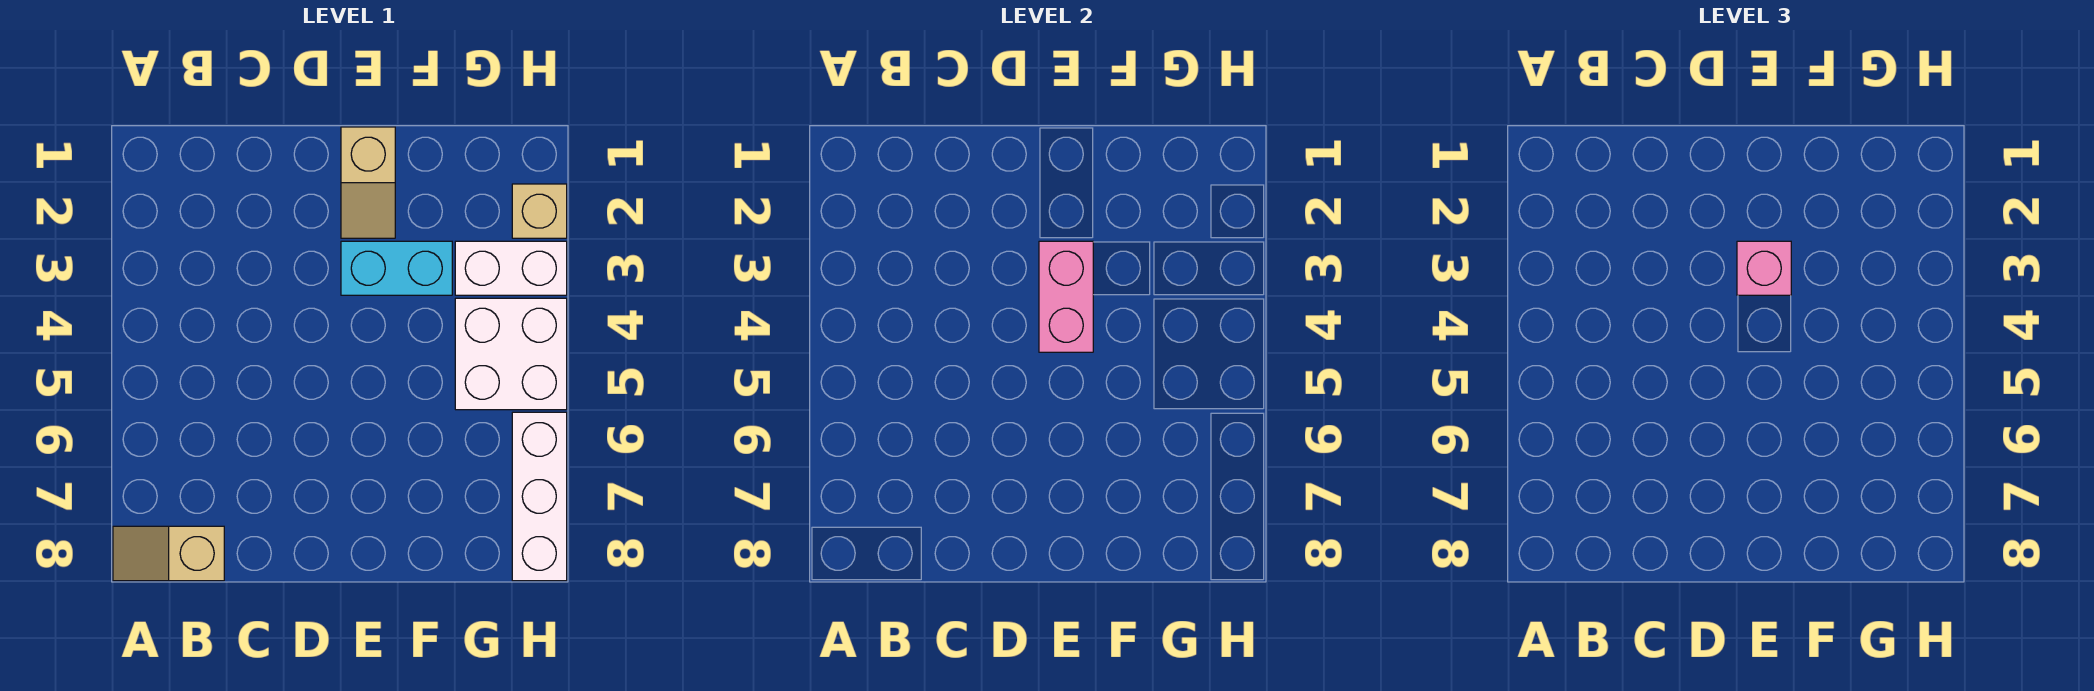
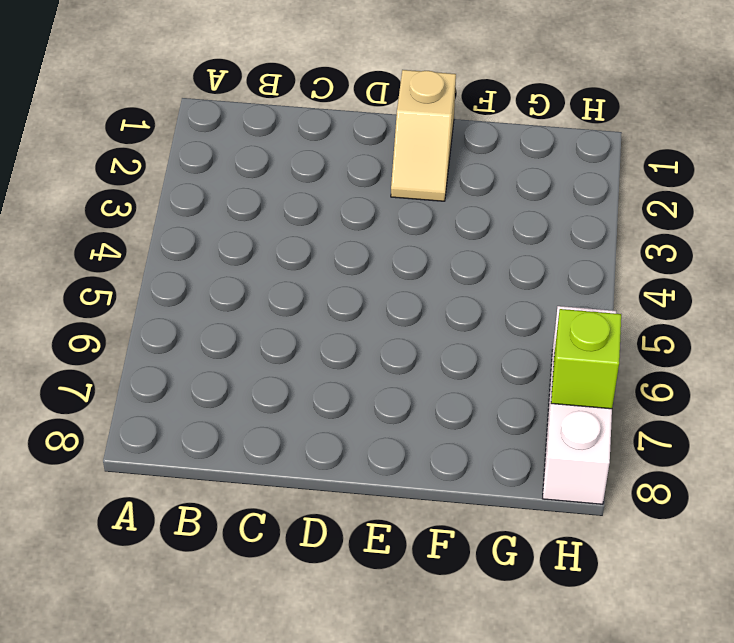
lime 1x1 brick [551,309,621,409] -> none
none -> tan 1x2 slope [113,526,224,581]
none -> cyan 1x2 brick [341,241,452,295]

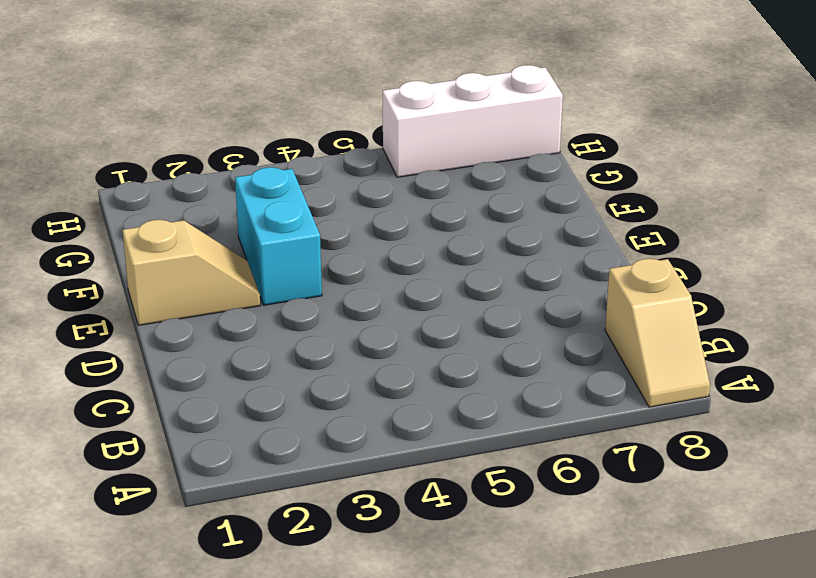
none -> white 1x2 brick [455,241,567,295]
none -> white 2x2 brick [455,298,567,410]

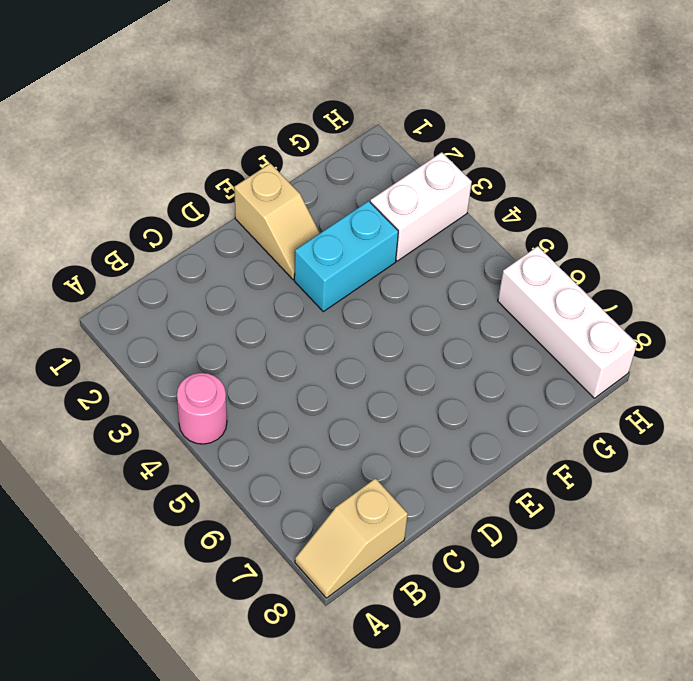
pink 1x1 round brick [177,373,227,444] -> none
none -> white 2x2 brick [455,298,567,410]
none -> tan 1x1 brick [512,184,567,238]

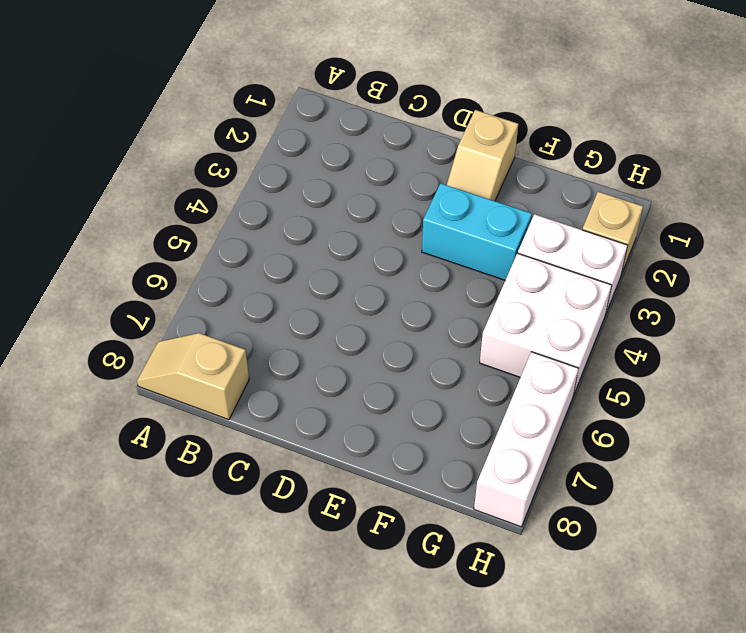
none -> pink 1x2 brick [1039,241,1093,352]
none -> pink 1x1 brick [1737,241,1791,295]

